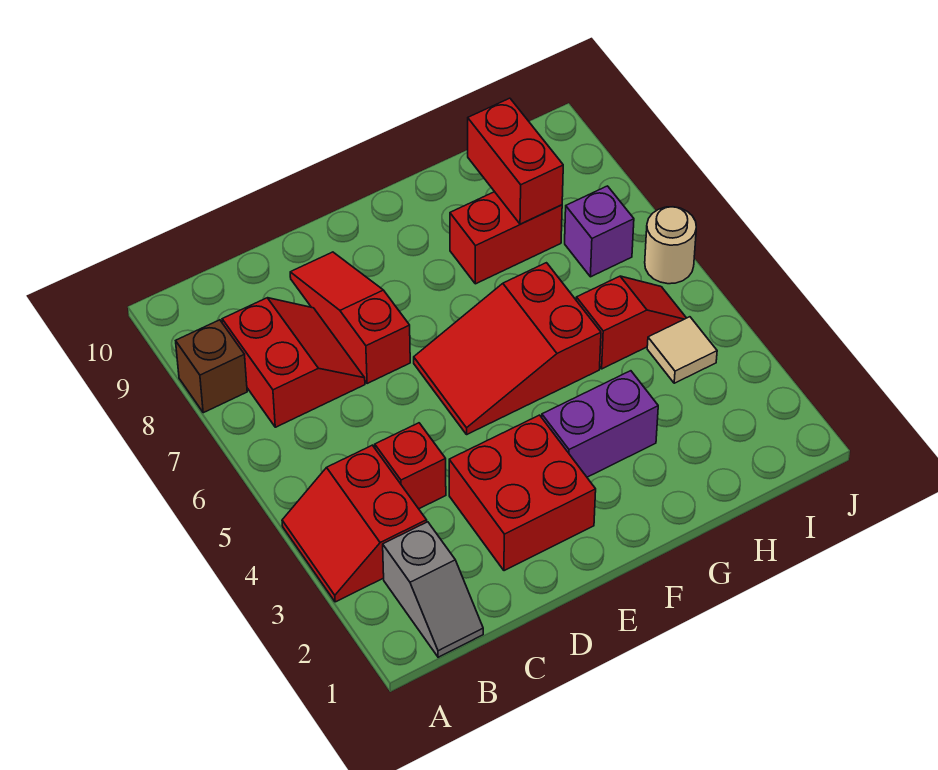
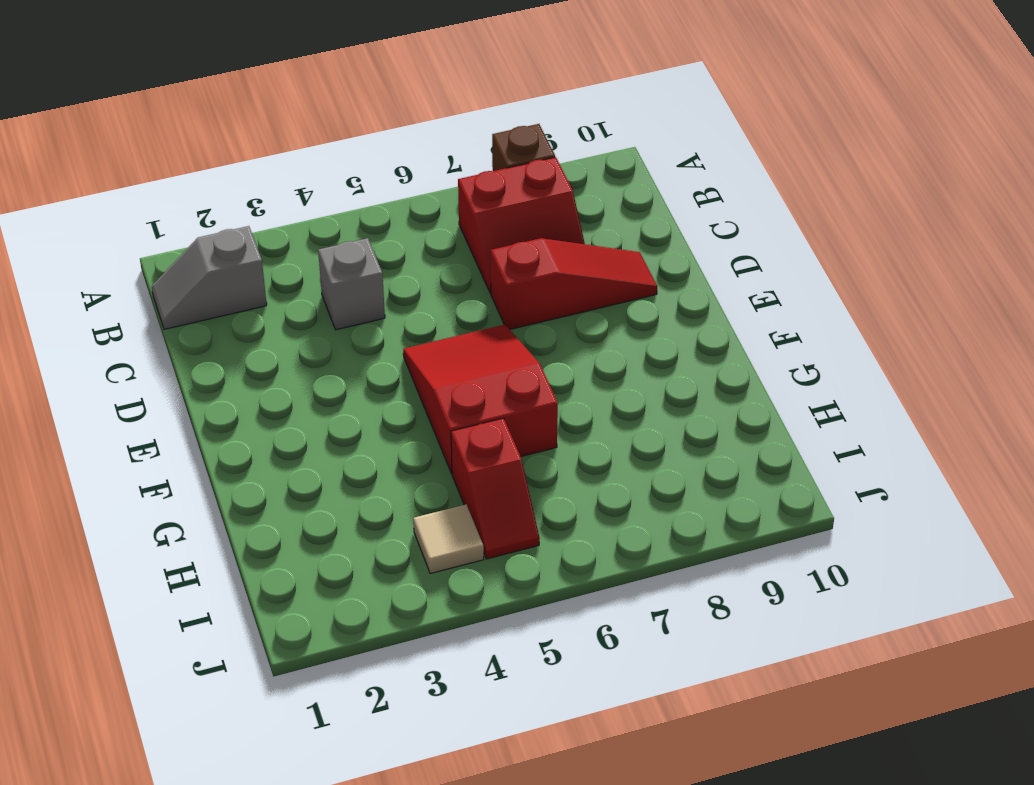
grey 1x1 brick [318,238,385,330] -> red 1x1 brick [375,423,446,509]
none -> red 2x2 slope [282,445,427,602]
none -> red 2x2 brick [449,415,596,571]
none -> purple 1x2 brick [542,371,658,477]

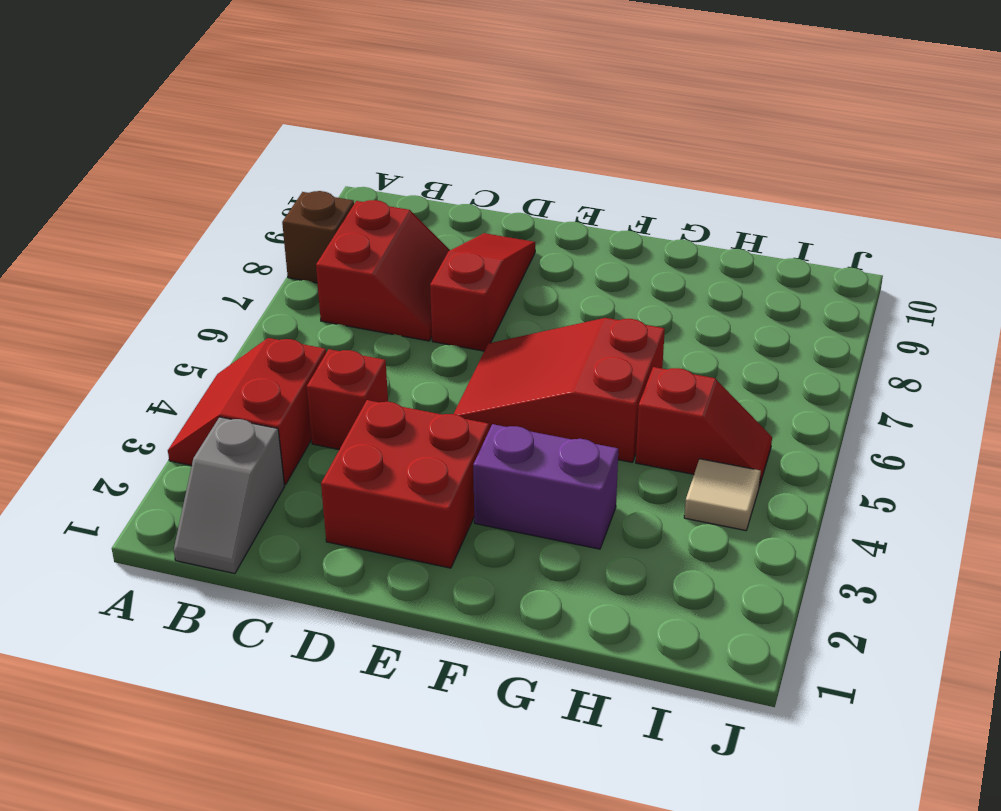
none -> red 1x2 brick [450,192,562,284]
none -> purple 1x1 brick [565,186,634,277]
none -> tan 1x1 round brick [645,207,696,284]

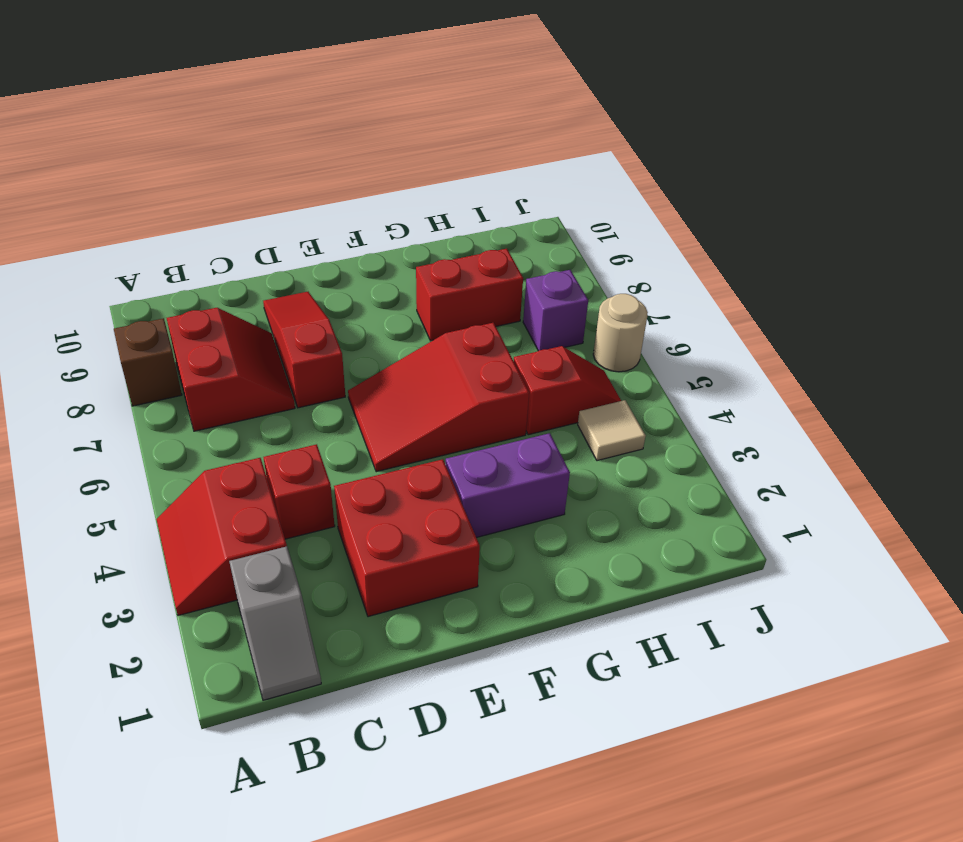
none -> red 1x2 brick [468,98,563,224]

